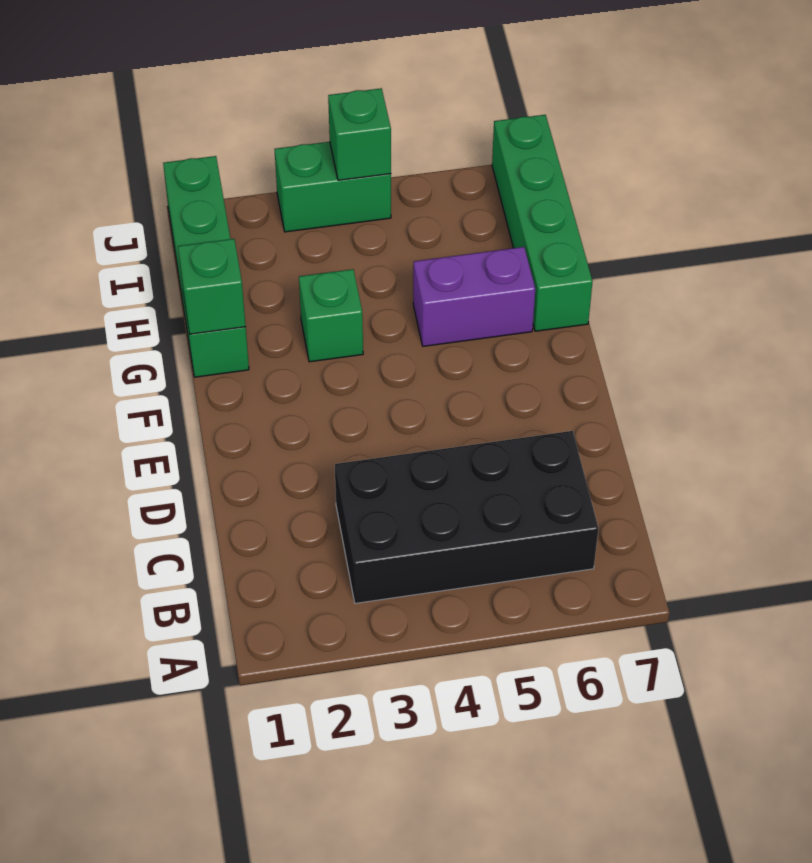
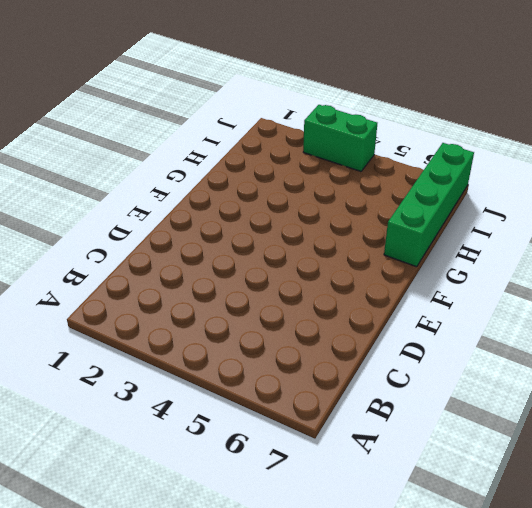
none -> black 2x4 brick [335,431,598,603]
none -> green 1x4 brick [163,156,249,377]

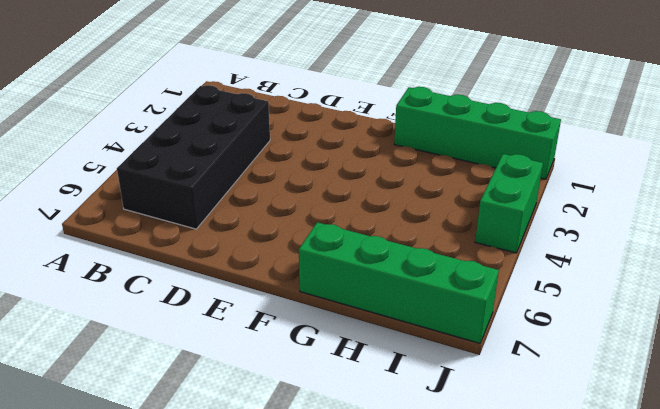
none -> green 1x1 brick [299,269,363,362]
none -> purple 1x2 brick [413,247,535,346]

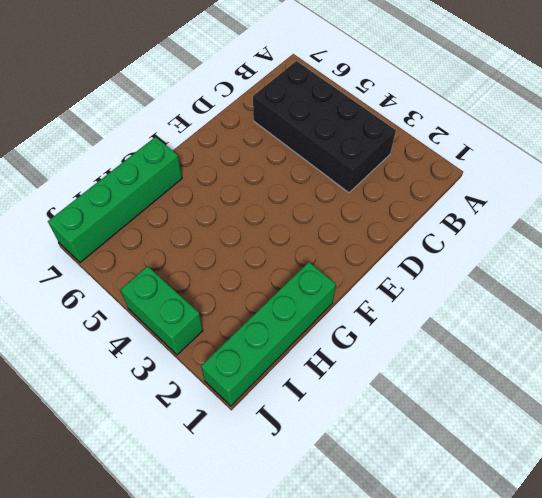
none -> green 1x1 brick [299,269,363,362]
none -> purple 1x2 brick [413,247,535,346]

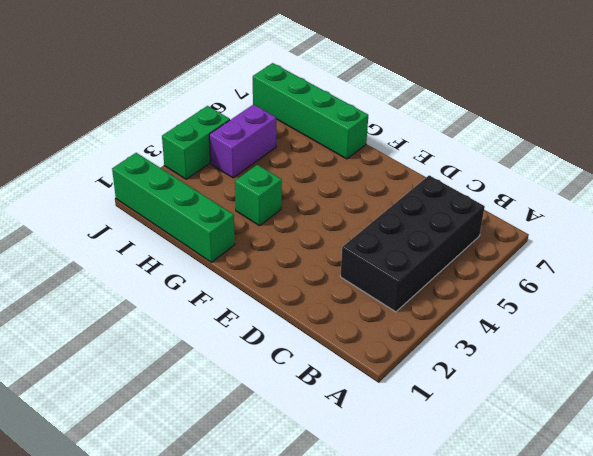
purple 1x2 brick [209,105,276,178] -> purple 1x2 brick moved to [413,247,535,346]
none -> green 1x1 brick [178,239,246,334]
none -> green 1x1 brick [328,88,391,180]

